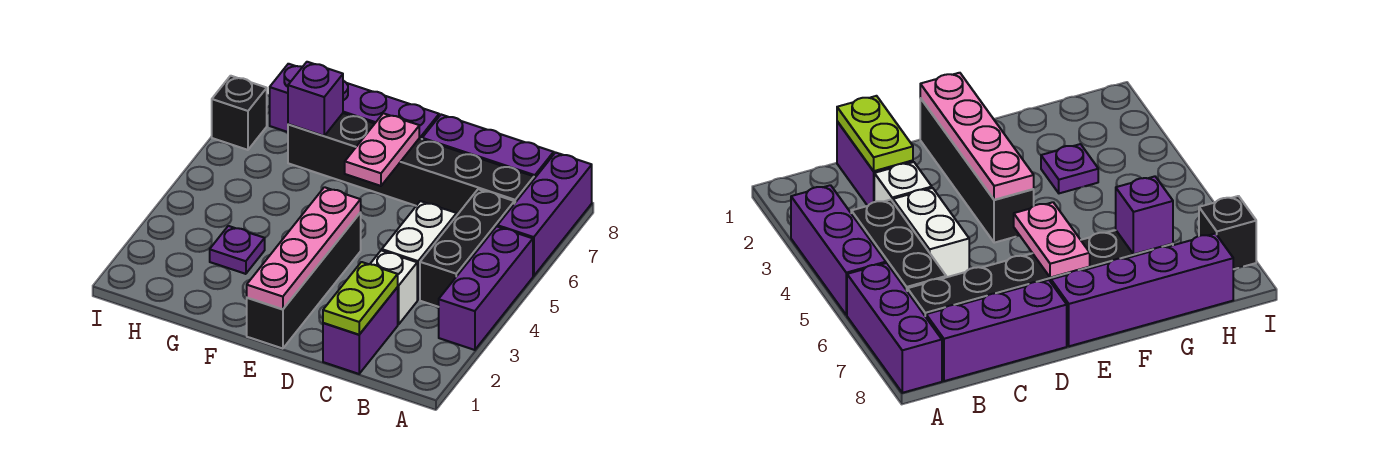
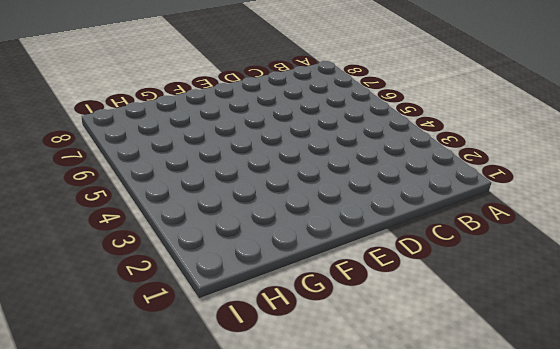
none -> purple 1x3 brick [439,227,533,350]
none -> purple 1x3 brick [498,153,592,276]
none -> black 1x3 brick [420,189,514,307]

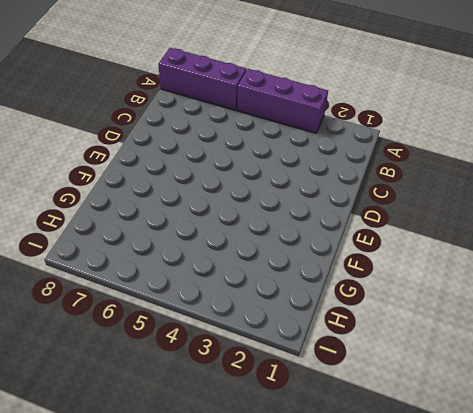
none -> black 1x3 brick [420,189,514,307]
none -> black 1x6 brick [288,113,534,215]
none -> purple 1x3 brick [422,115,554,179]

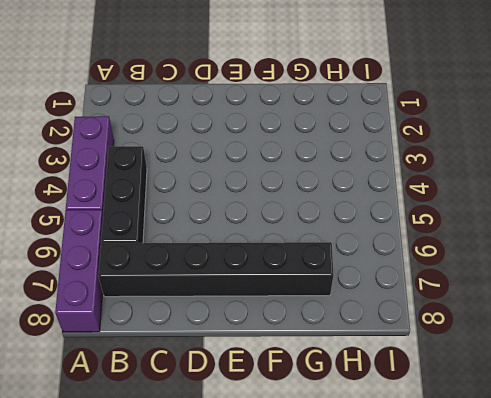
none -> purple 1x3 brick [422,115,554,179]
none -> purple 1x2 brick [323,287,398,374]
none -> white 1x1 brick [370,250,417,325]

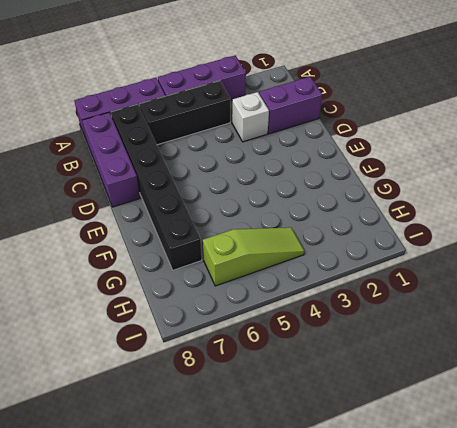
lime 1x3 slope [203,227,305,286] -> none
none -> white 1x2 brick [382,201,457,300]
none -> black 1x4 brick [247,213,361,349]
none -> purple 1x4 brick [270,64,439,139]

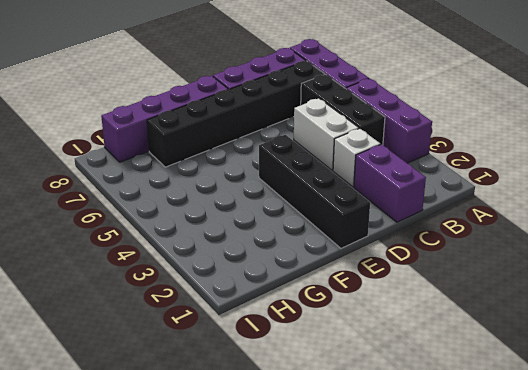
none -> purple 1x1 plate [210,226,265,274]
none -> black 1x1 brick [212,76,267,150]
none -> lime 1x2 plate [323,262,398,335]

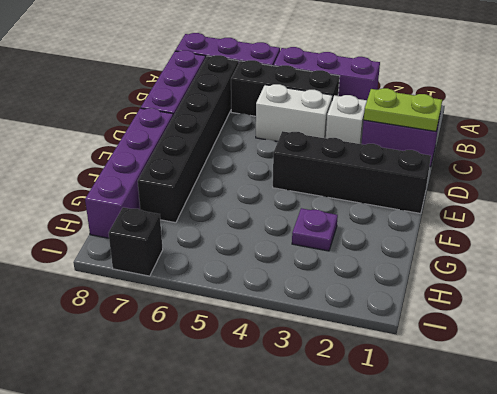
none -> pink 1x4 plate [247,187,361,309]
none -> pink 1x2 plate [345,113,419,186]
none -> purple 1x1 brick [288,62,343,136]

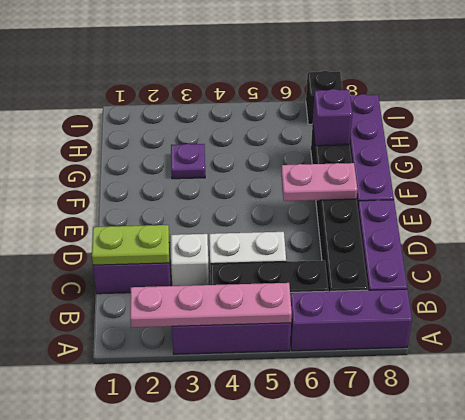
pink 1x4 plate [130,283,292,327] -> pink 1x4 plate moved to [247,187,361,309]
none -> black 1x4 brick [247,213,361,349]

